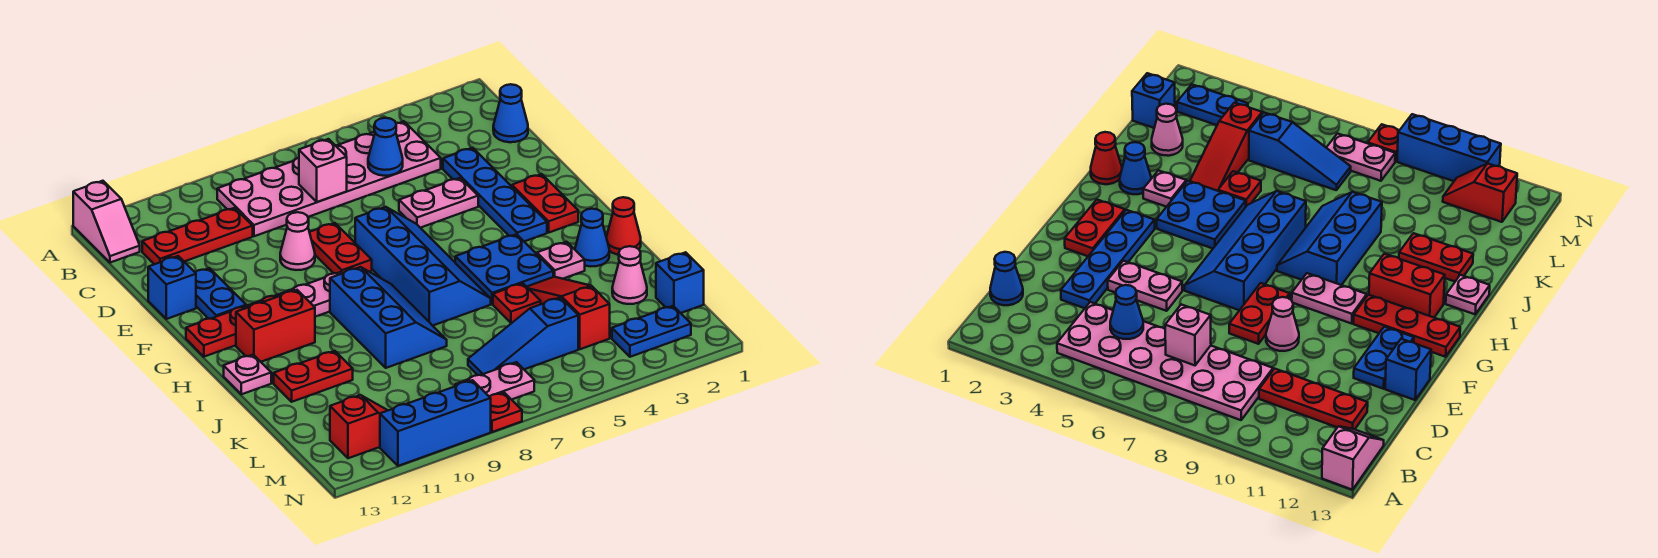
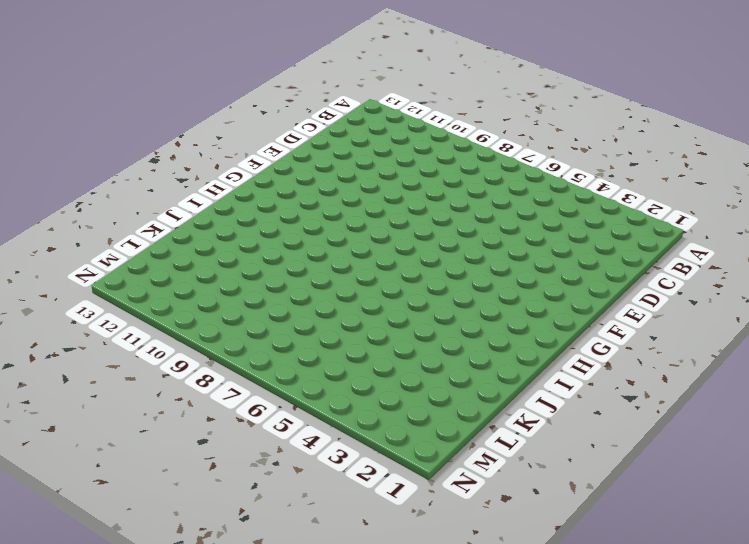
none -> pink 1x2 slope [73,181,140,263]
none -> pink 2x6 plate [217,121,441,236]
none -> blue 1x1 cone [493,84,528,142]
none -> red 1x3 plate [142,208,253,264]

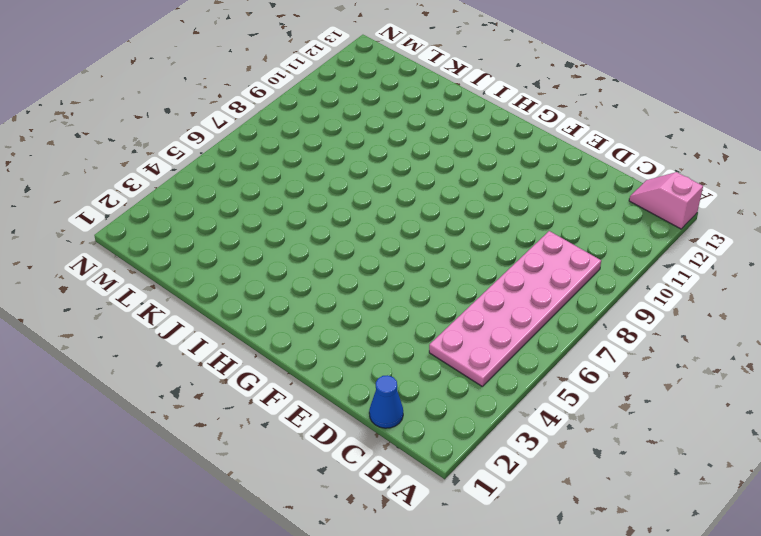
none -> red 1x3 plate [142,208,253,264]
none -> blue 1x4 plate [443,148,547,241]
none -> pink 1x2 plate [399,178,478,228]
none -> red 1x2 plate [310,223,372,273]

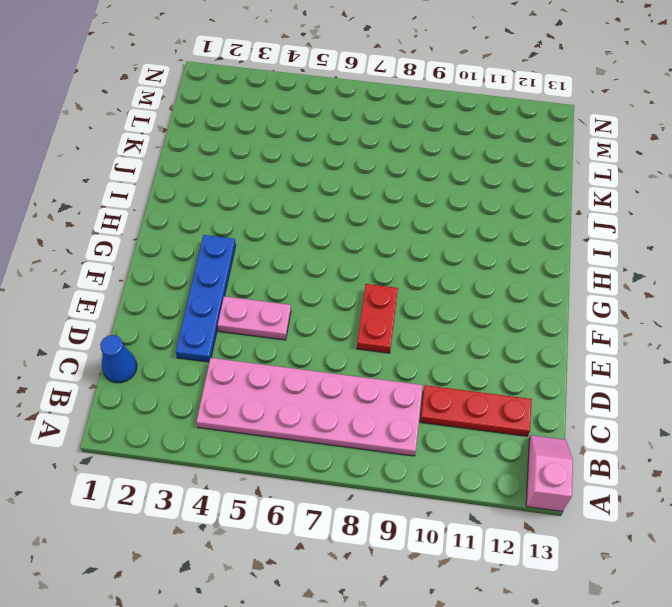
none -> pink 1x1 cone [280,212,315,270]
none -> blue 1x2 plate [195,268,246,319]
none -> blue 1x1 brick [148,256,196,319]
none -> red 1x2 plate [512,174,578,232]

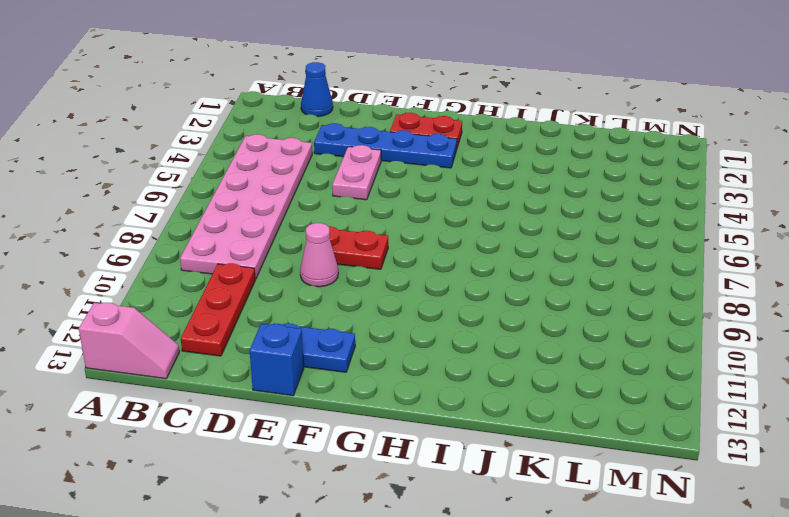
none -> blue 2x4 slope [355,207,491,326]
none -> pink 1x2 plate [280,272,342,317]
none -> red 1x3 plate [186,294,280,357]
none -> blue 2x2 plate [455,234,553,304]

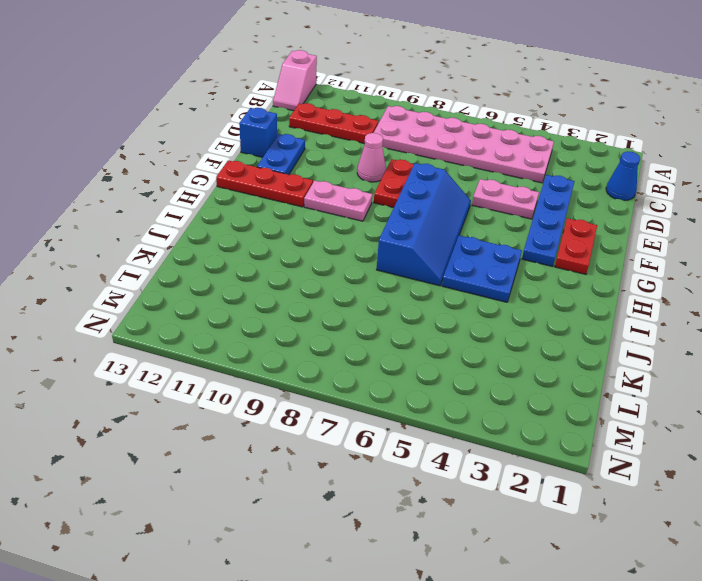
none -> blue 2x3 slope [330,267,447,368]
none -> red 1x2 brick [236,290,315,362]
none -> red 1x1 cone [606,197,641,255]
none -> blue 1x1 cone [575,209,609,266]

